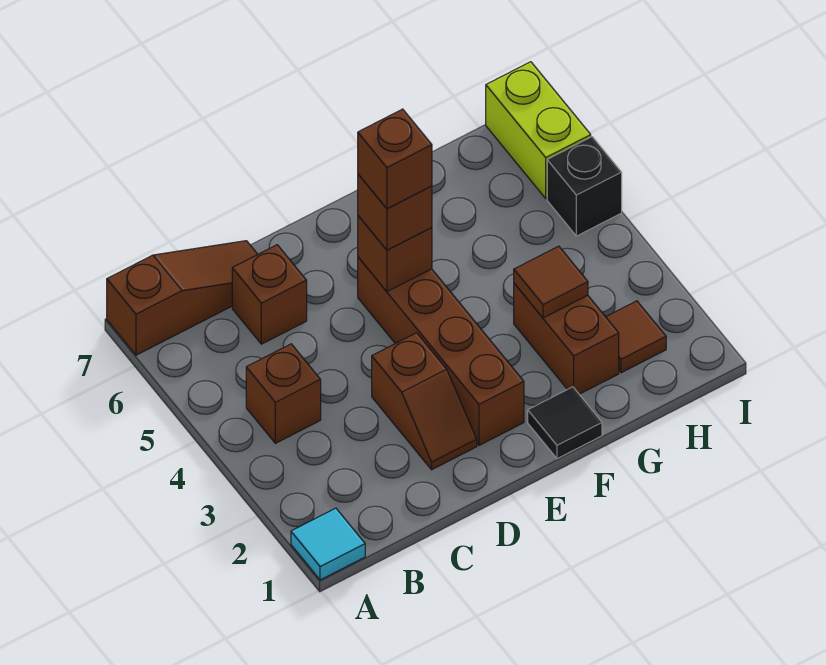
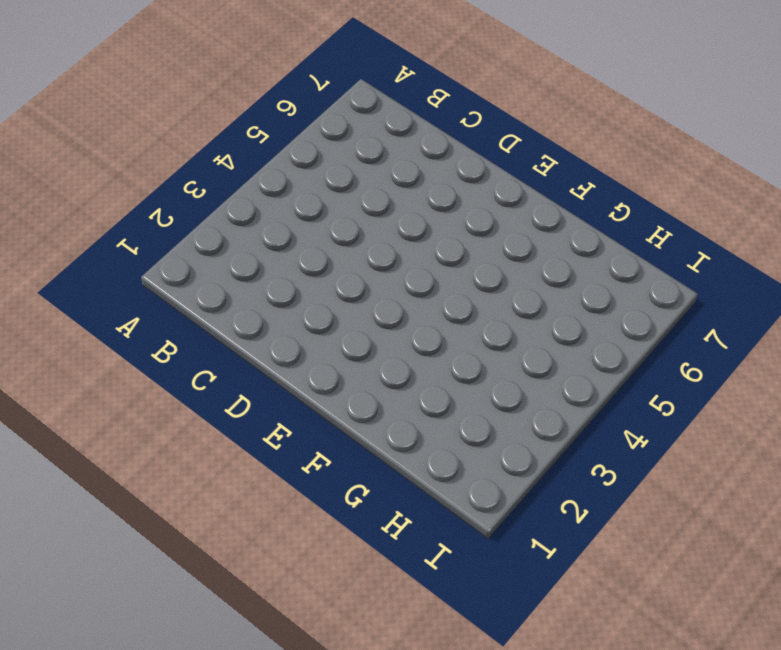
none -> cyan 1x1 tile [291,508,365,580]
none -> brown 1x3 slope [107,241,258,355]
none -> brown 1x1 brick [246,344,321,443]

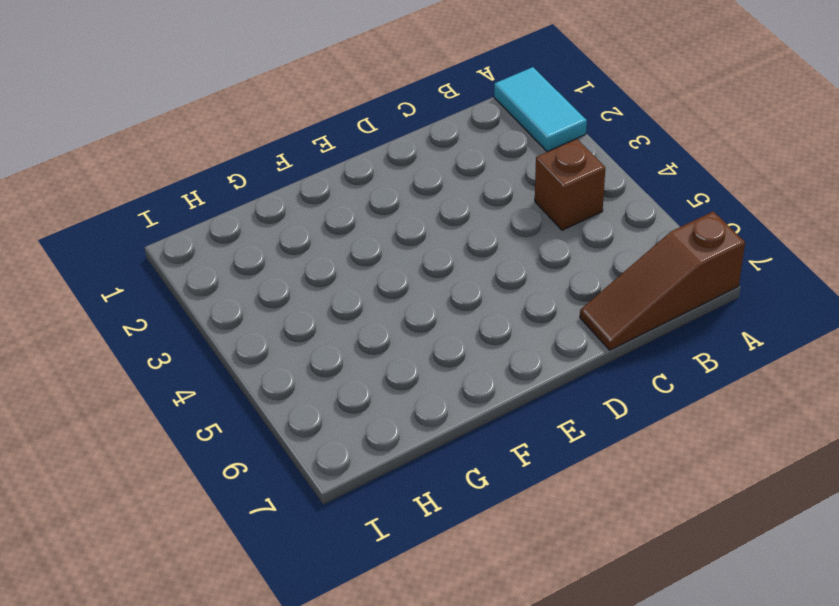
cyan 1x2 tile [494,67,587,152] -> cyan 1x1 tile [291,508,365,580]
none -> brown 1x1 brick [232,245,307,344]
none -> brown 1x2 slope [372,333,477,470]
none -> brown 1x4 brick [358,257,524,445]

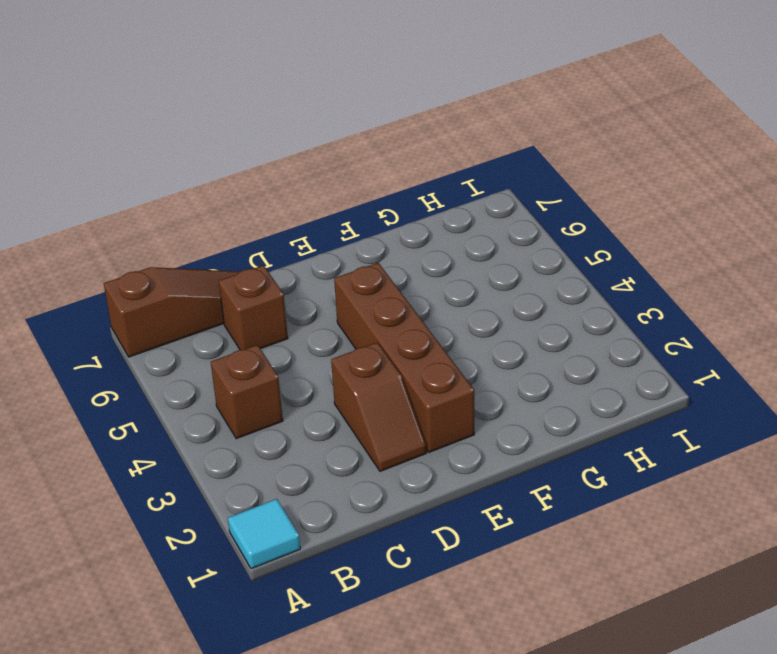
none -> black 1x1 tile [528,387,602,459]
none -> brown 1x2 brick [514,284,619,394]
none -> brown 1x1 tile [606,301,666,373]

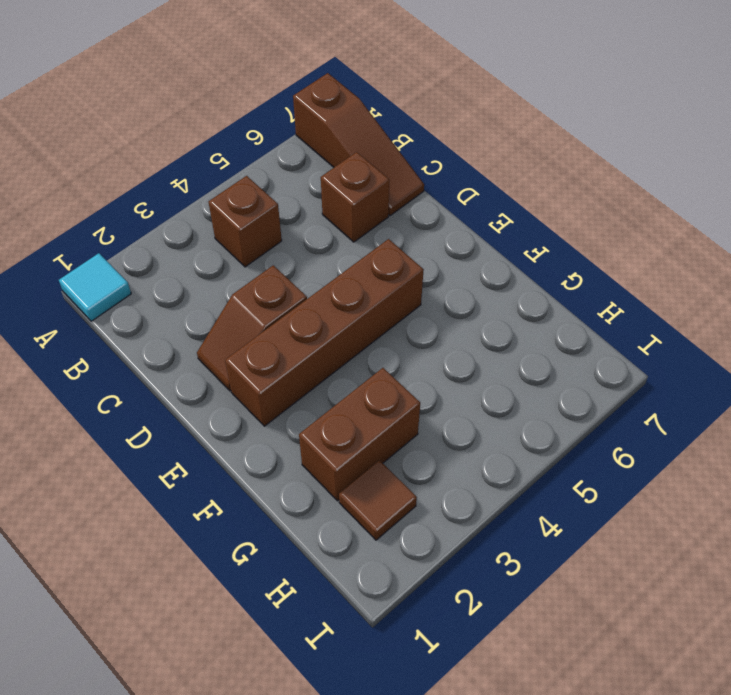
none -> black 1x1 tile [528,387,602,459]
none -> black 1x1 brick [547,137,622,236]
none -> lime 1x2 brick [486,62,591,198]

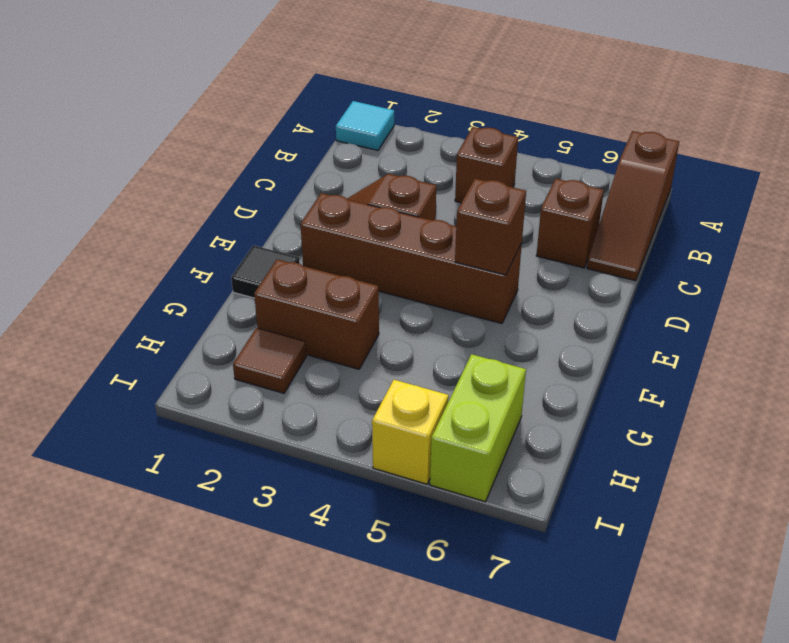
lime 1x2 brick [430,354,526,502] -> lime 1x2 brick turned to [486,62,591,198]
yellow 1x1 brick [372,380,449,484] -> black 1x1 brick [547,137,622,236]
none -> brown 1x1 tile [514,246,588,318]
none -> brown 1x1 brick [358,174,432,250]
none -> brown 1x1 brick [358,109,432,209]

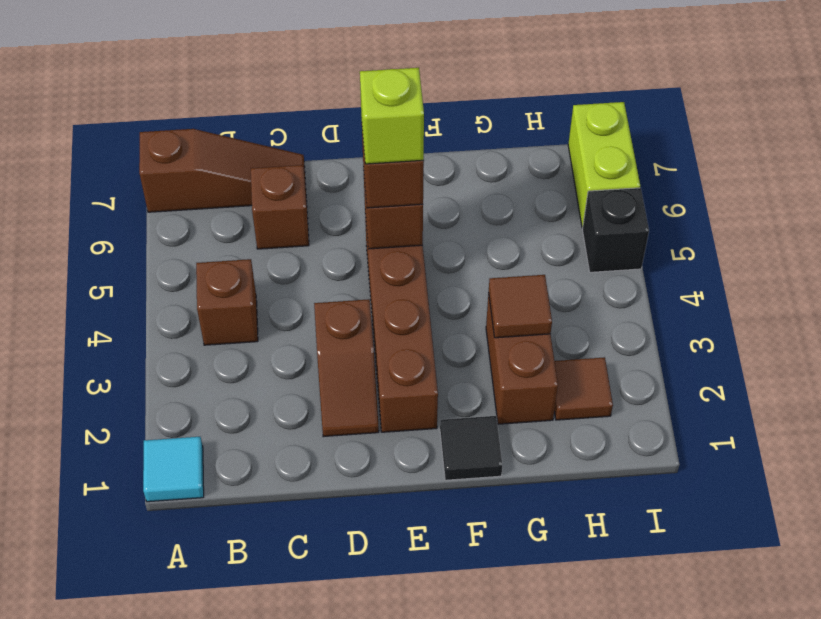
lime 1x1 brick [360,68,424,164] -> brown 1x1 brick [358,109,432,209]

